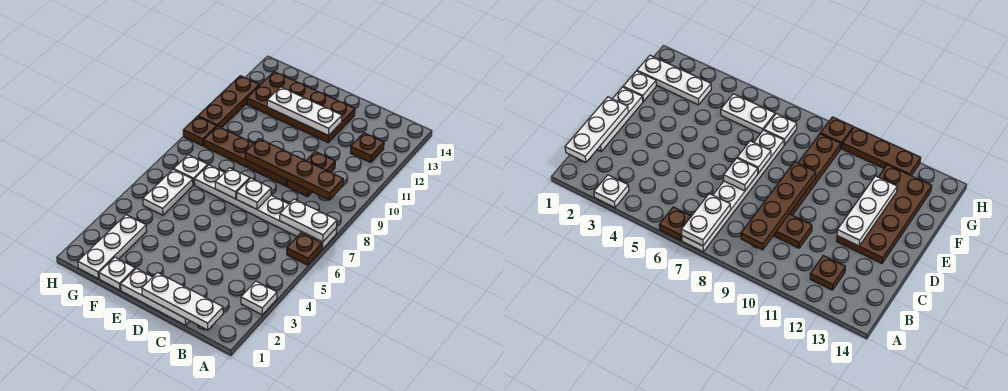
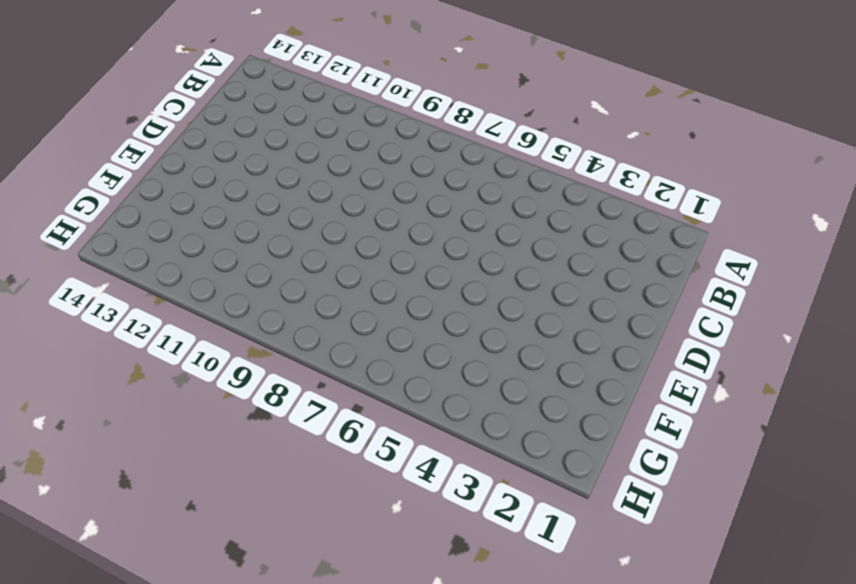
none -> white 1x1 plate [241,281,277,315]
none -> brown 1x1 plate [287,233,322,265]
none -> white 1x6 plate [194,165,337,249]

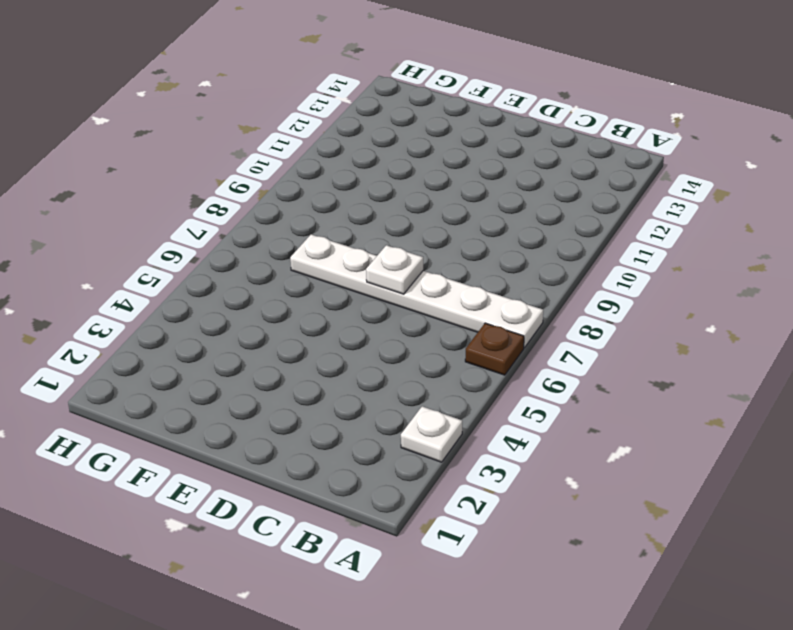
none -> brown 1x1 plate [351,133,384,163]
none -> white 1x3 plate [121,268,190,325]
none -> brown 1x2 plate [287,152,335,197]

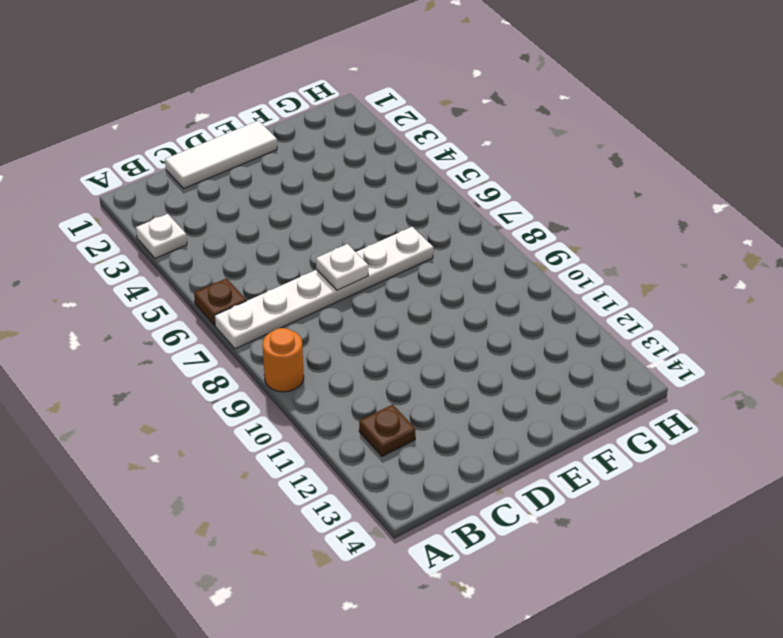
orange 1x1 round brick [263,328,304,392] -> none
white 1x3 tile [165,121,277,188] -> white 1x3 plate [121,268,190,325]
none -> brown 1x2 plate [287,152,335,197]
none -> brown 1x4 plate [204,126,287,186]
none -> brown 2x4 plate [247,72,355,143]

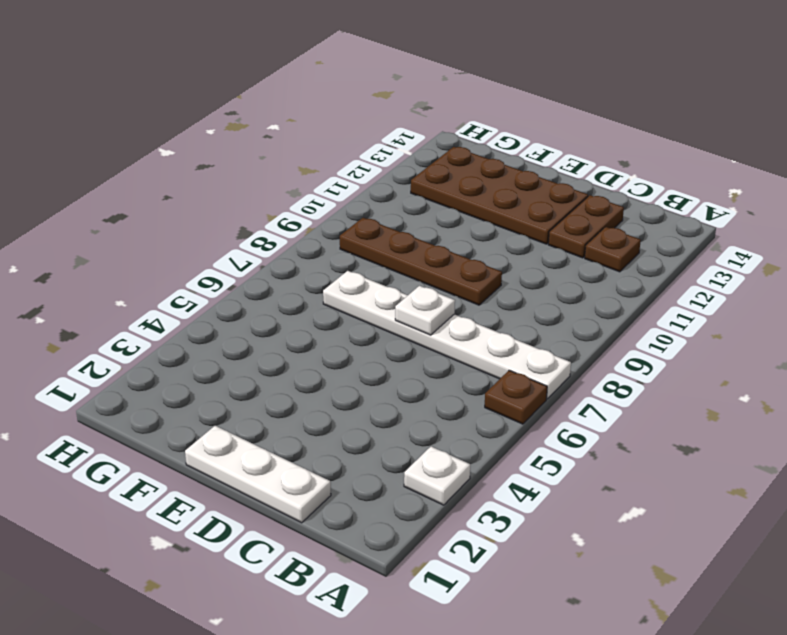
brown 1x2 plate [548,195,624,258] -> brown 1x2 plate moved to [287,152,335,197]
none -> white 1x1 plate [99,257,135,290]
none -> white 1x3 plate [78,215,147,279]
none -> white 1x2 plate [143,169,193,215]

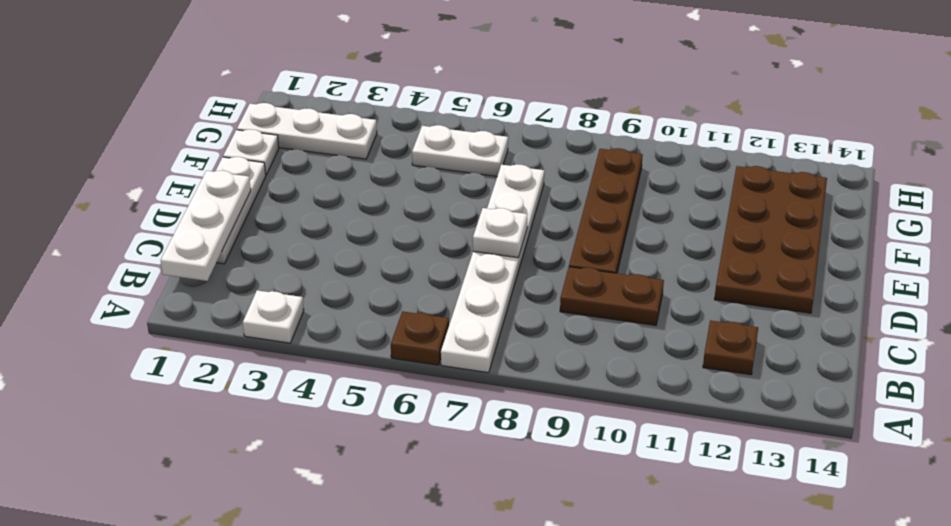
none -> white 1x1 plate [174,155,208,185]
none -> brown 1x1 plate [183,116,217,146]
none -> brown 1x3 plate [198,76,259,128]

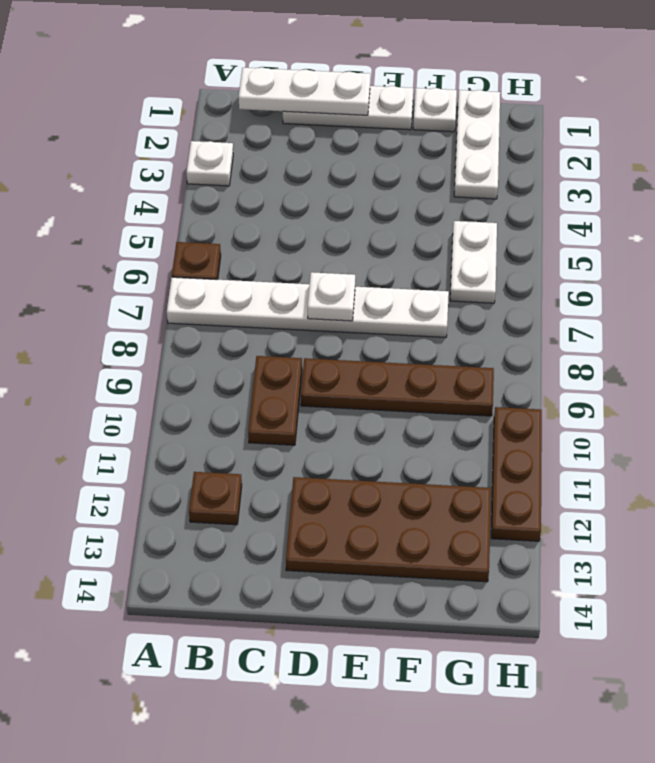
none -> white 1x1 plate [174,155,208,185]
none -> brown 1x1 plate [183,116,217,146]
none -> white 1x2 plate [280,199,337,242]

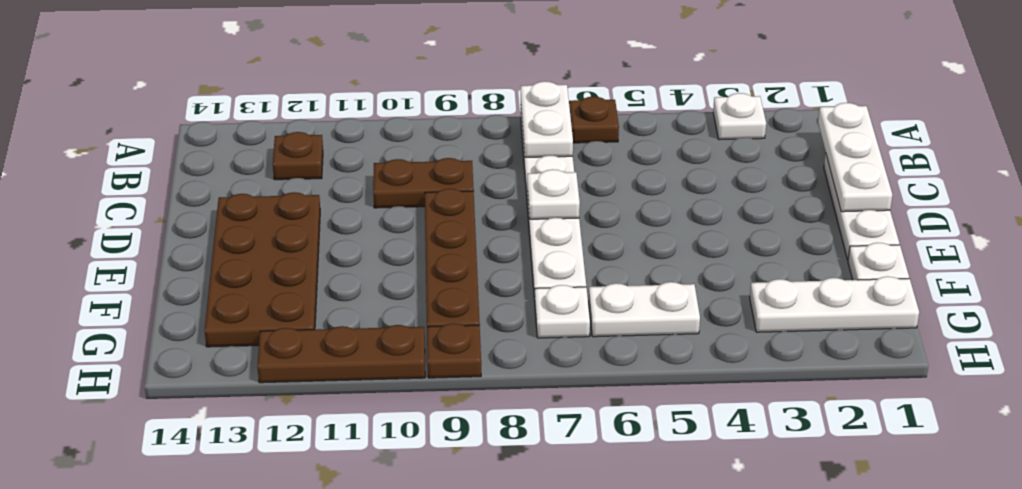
none -> brown 1x4 plate [245,139,343,200]
none -> white 1x3 plate [267,87,342,136]
none -> white 1x1 plate [215,168,250,199]

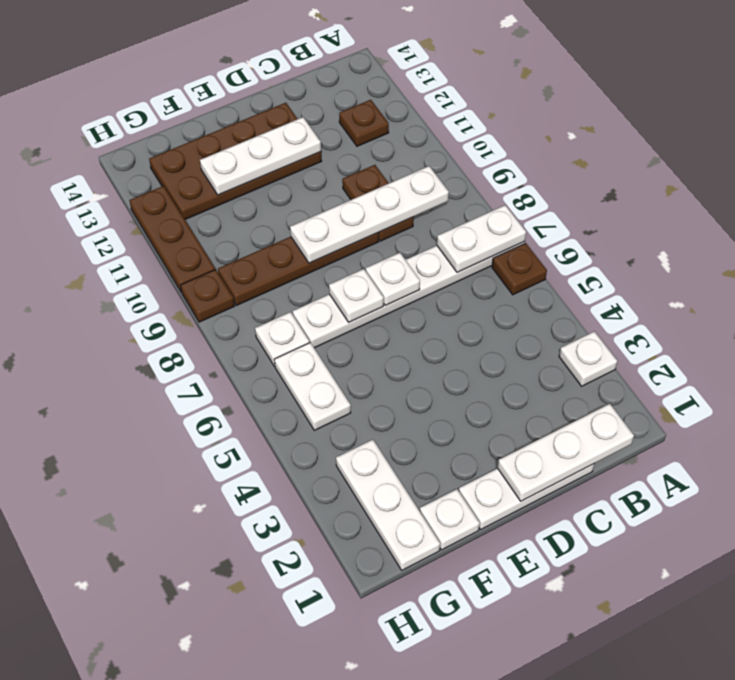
white 1x4 plate [290,166,449,263] -> brown 1x4 plate [245,139,343,200]

